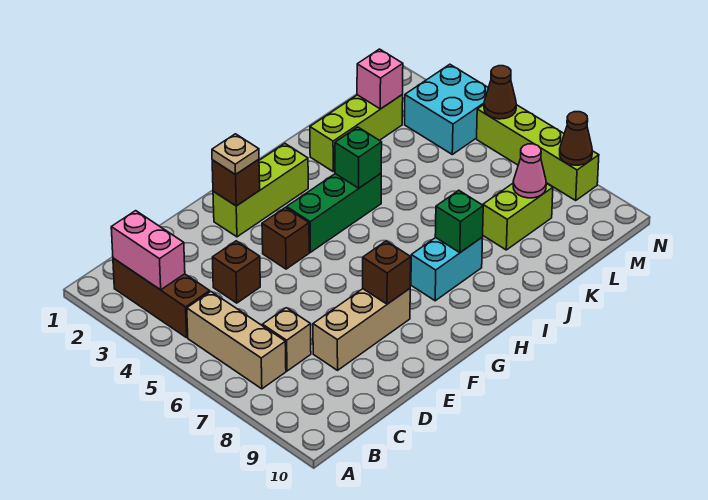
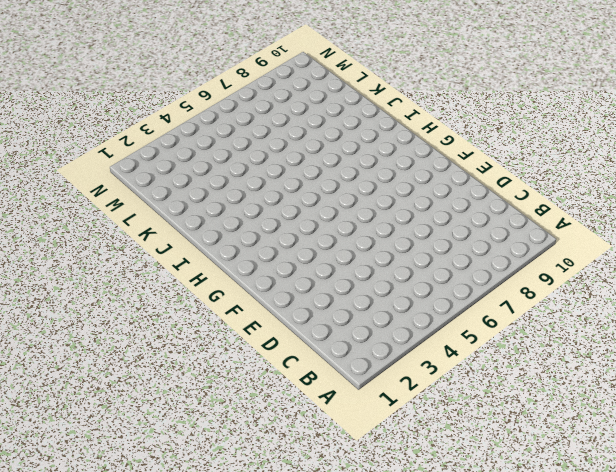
none -> brown 1x3 brick [113,258,210,338]
none -> tan 1x3 brick [187,292,286,389]
none -> tan 1x1 brick [262,308,311,371]

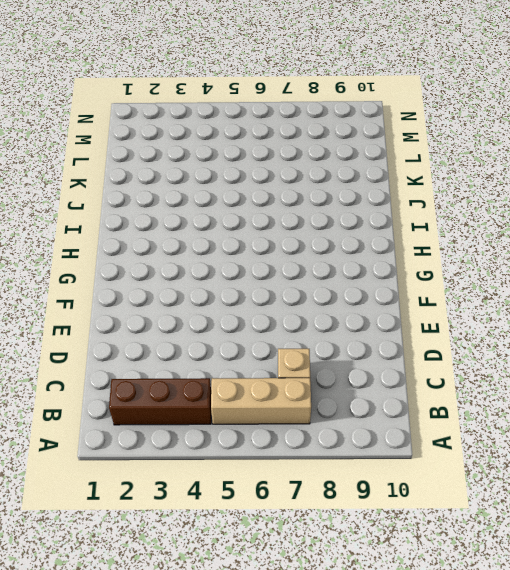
none -> brown 1x1 brick [212,241,260,303]
none -> tan 1x3 brick [313,289,410,370]
none -> lime 1x3 brick [213,144,308,237]

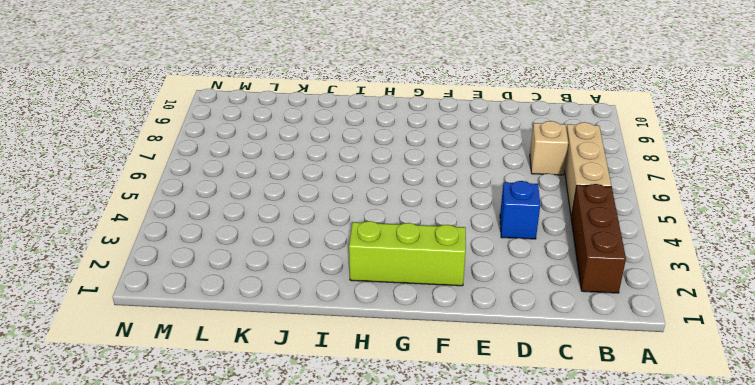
blue 1x1 brick [500,181,540,239] -> brown 1x1 brick [212,241,260,303]
none -> tan 1x3 brick [313,289,410,370]
none -> brown 1x1 brick [262,208,309,269]
none -> green 1x3 brick [287,174,381,252]

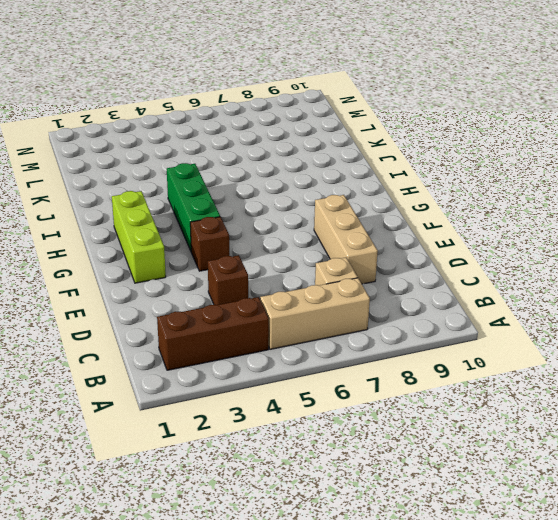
none -> cyan 1x2 brick [411,237,483,301]
none -> lime 1x3 brick [310,95,403,171]
none -> lime 1x2 brick [483,183,553,250]

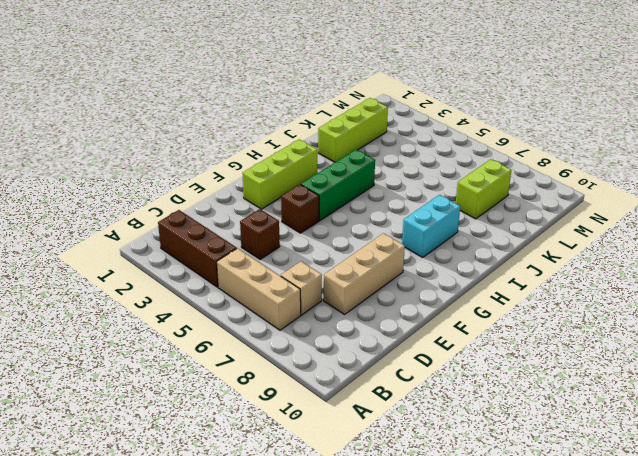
none -> cyan 2x2 brick [405,64,488,154]
none -> lime 1x4 brick [477,105,599,200]
none -> pink 1x2 brick [111,211,185,290]

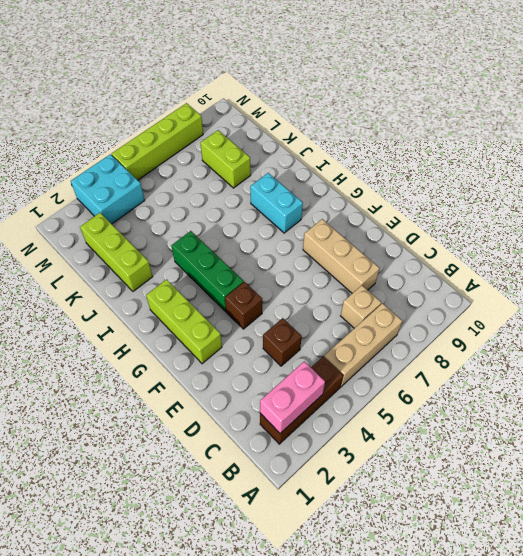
none -> brown 1x1 brick [212,159,260,206]
none -> brown 1x1 brick [363,241,411,304]
none -> green 1x1 brick [335,127,382,188]

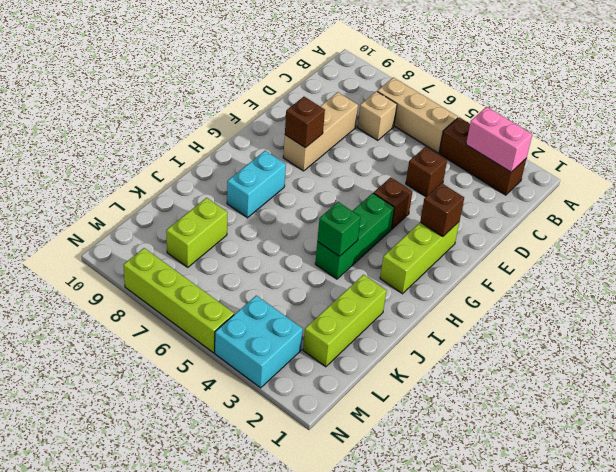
none -> green 1x1 brick [435,190,483,253]
none -> pink 1x1 brick [357,49,403,109]
none -> pink 1x1 cone [513,144,546,198]

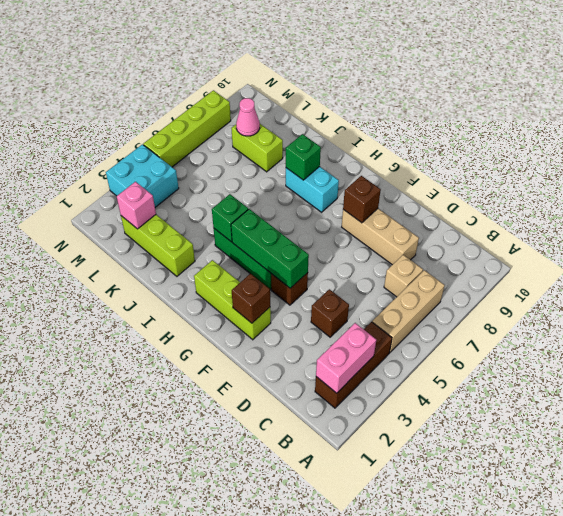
green 1x3 brick [231,209,309,288] -> none
none -> brown 1x1 cone [484,66,516,119]
none -> brown 1x1 cone [560,112,592,165]
none -> tan 1x1 plate [212,134,259,175]

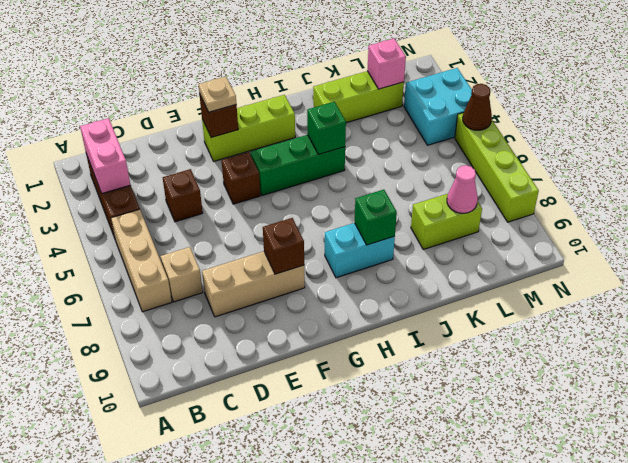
none -> brown 1x1 cone [560,112,592,165]

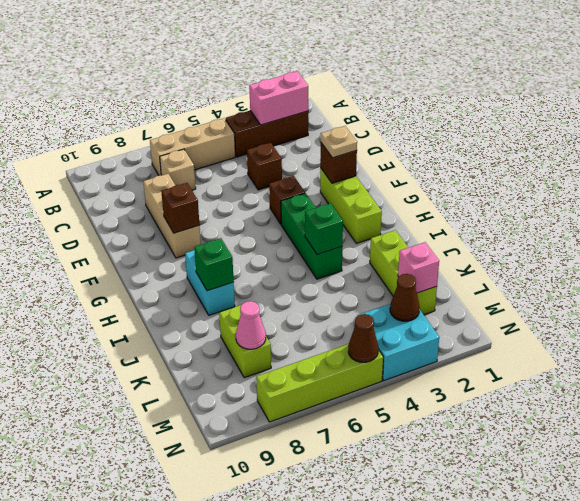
brown 1x1 cone [390,274,420,321] -> brown 1x1 cone moved to [560,112,592,165]

